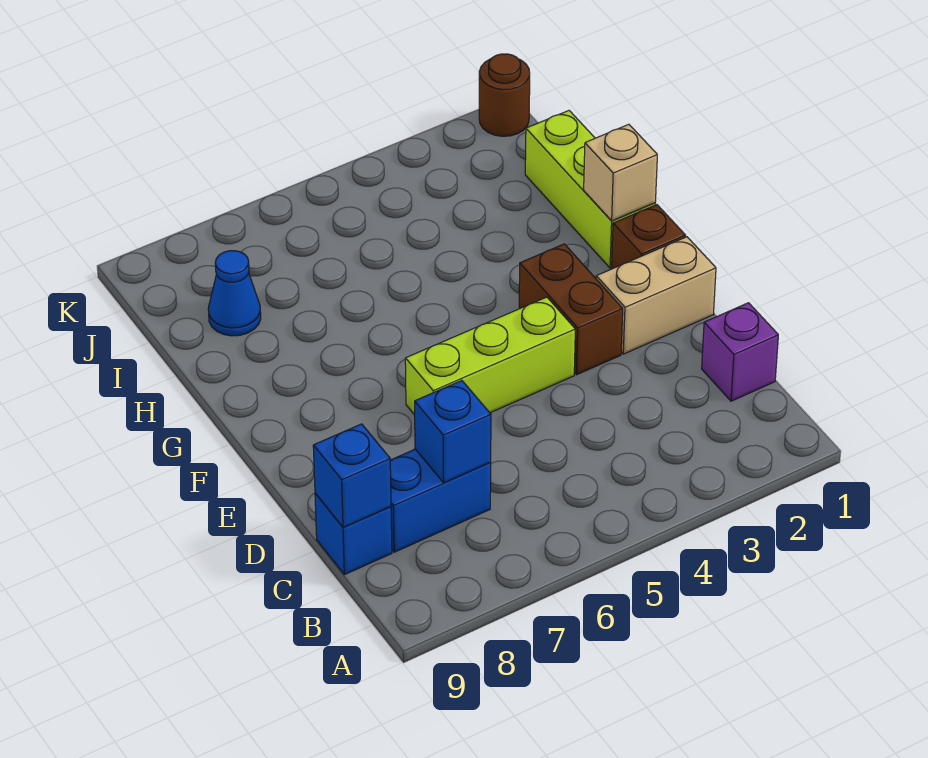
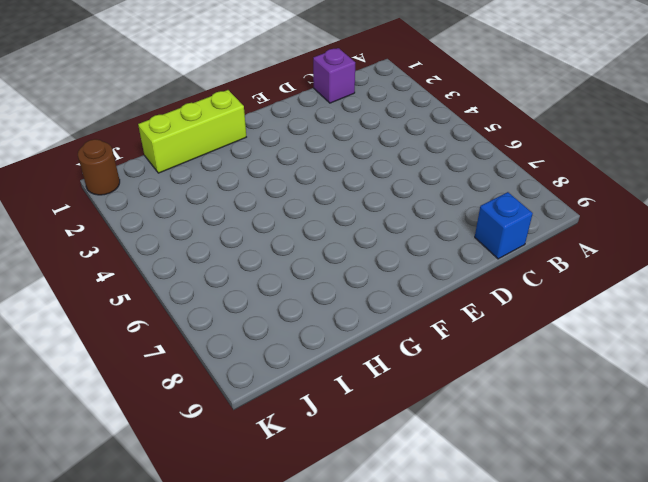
none -> blue 1x2 brick [390,449,491,552]
none -> tan 1x2 brick [596,237,716,354]
none -> brown 1x2 brick [519,244,623,375]

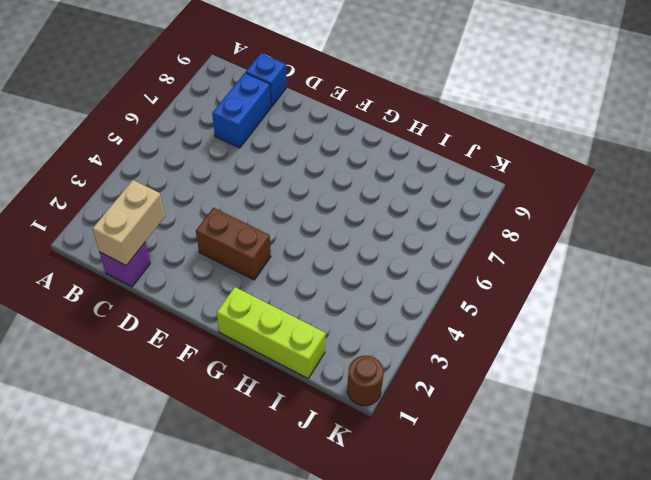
tan 1x2 brick [92,180,165,265] -> tan 1x2 brick moved to [596,237,716,354]
none -> lime 1x3 brick [405,297,575,415]
none -> brown 1x1 brick [612,205,686,269]
none -> blue 1x1 cone [208,251,261,336]

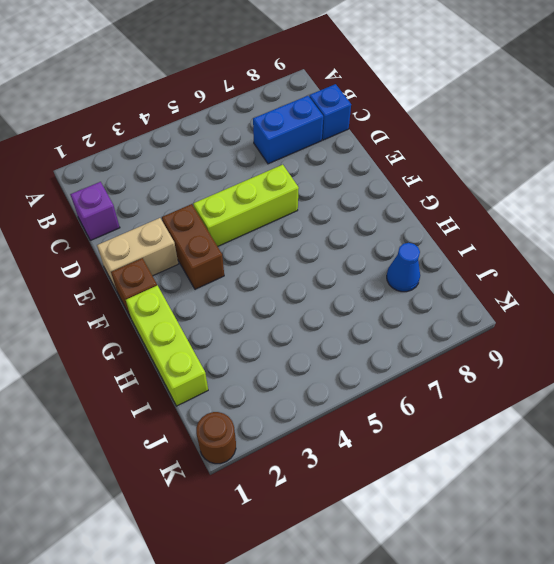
none -> blue 1x1 brick [415,380,491,483]
none -> blue 1x1 brick [313,424,391,527]
none -> tan 1x1 brick [584,124,657,221]

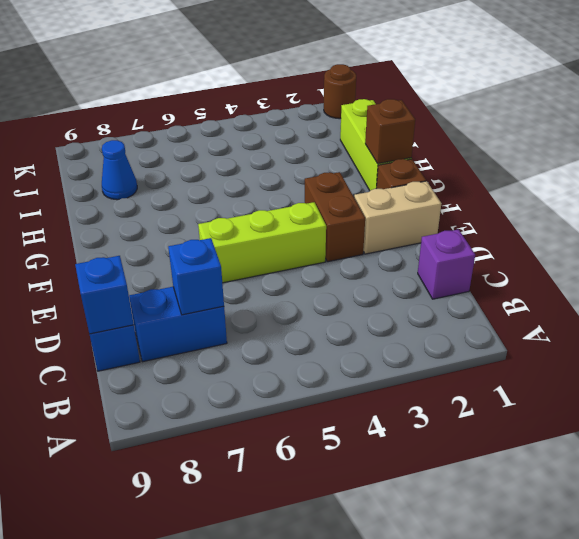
brown 1x1 brick [365,99,415,164] -> tan 1x1 brick [584,124,657,221]

